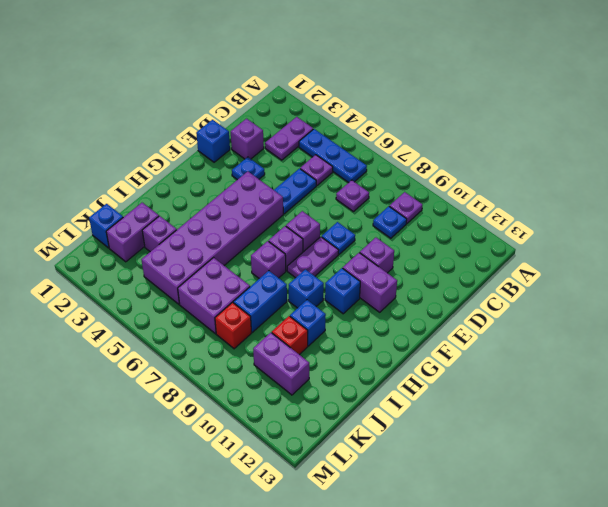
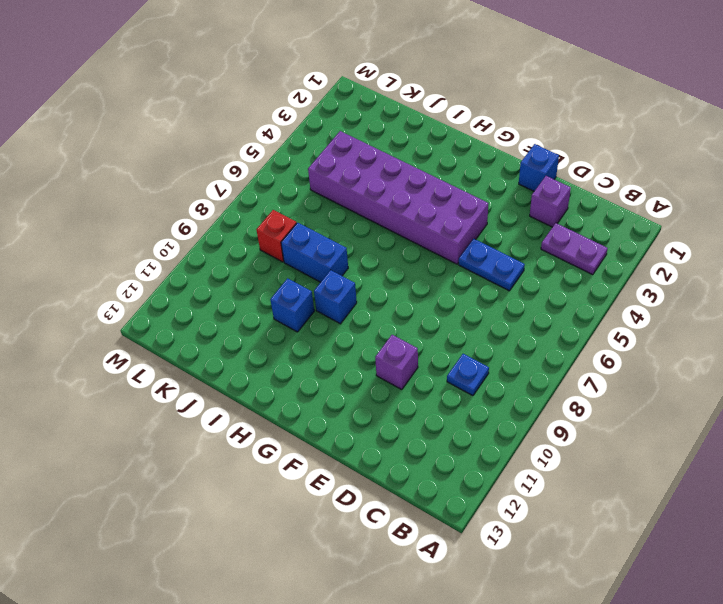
none -> blue 1x3 plate [299,129,367,183]
none -> purple 1x1 plate [389,192,422,224]
none -> purple 1x1 plate [300,155,333,185]

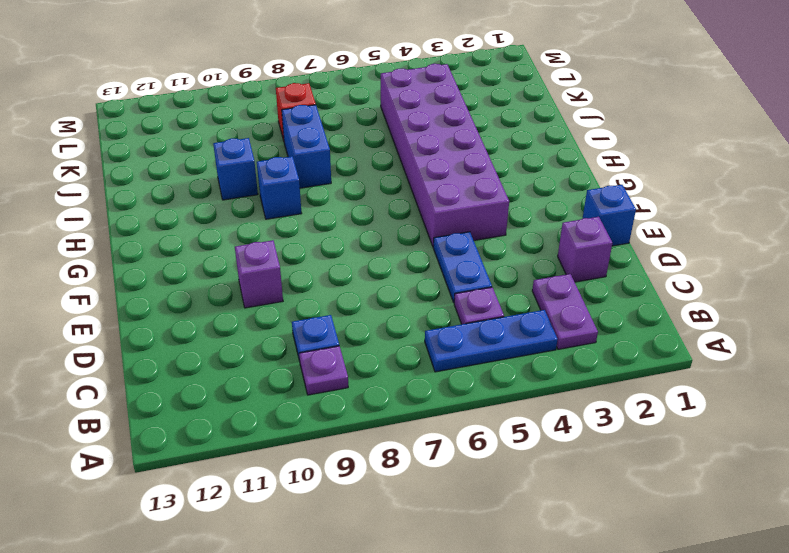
none -> purple 1x1 plate [336,180,369,212]
none -> blue 1x1 plate [232,157,265,180]
none -> blue 1x1 plate [322,222,355,254]

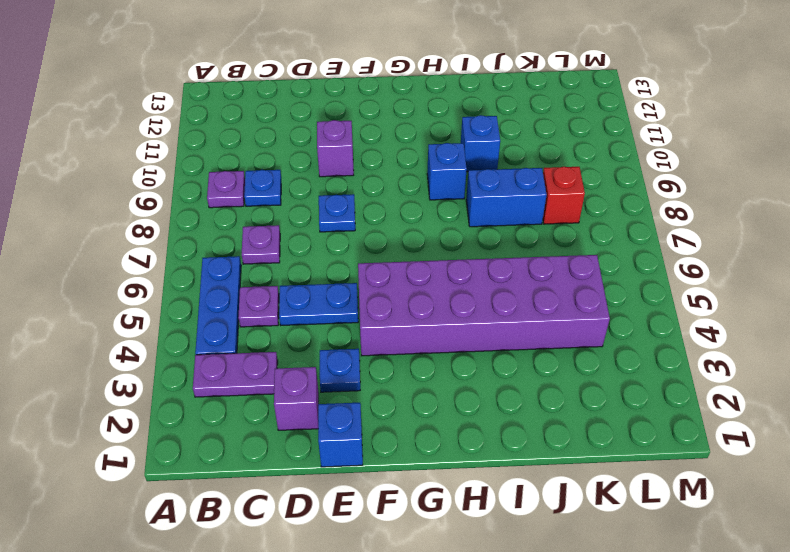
none -> purple 1x1 brick [286,211,320,252]
none -> purple 1x2 plate [287,237,339,278]
none -> purple 1x2 brick [343,253,397,312]

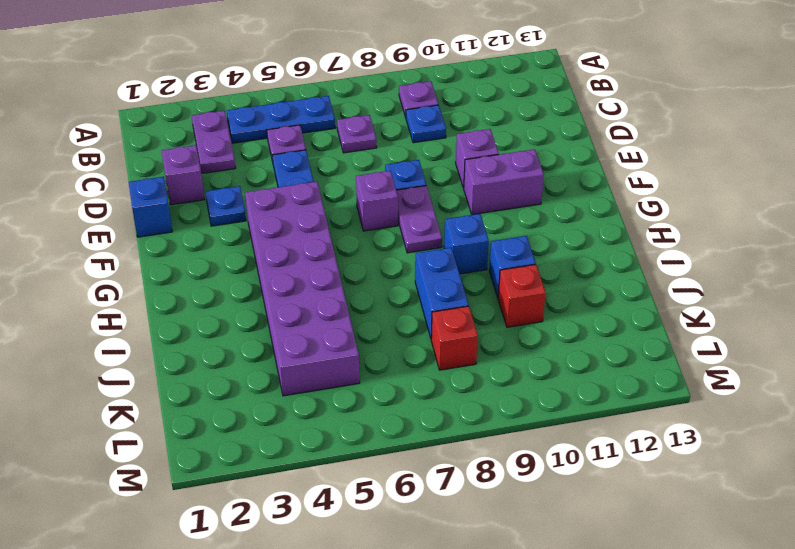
none -> purple 1x1 brick [269,226,303,271]
none -> blue 1x1 brick [325,268,360,314]
none -> purple 1x1 brick [251,241,286,279]

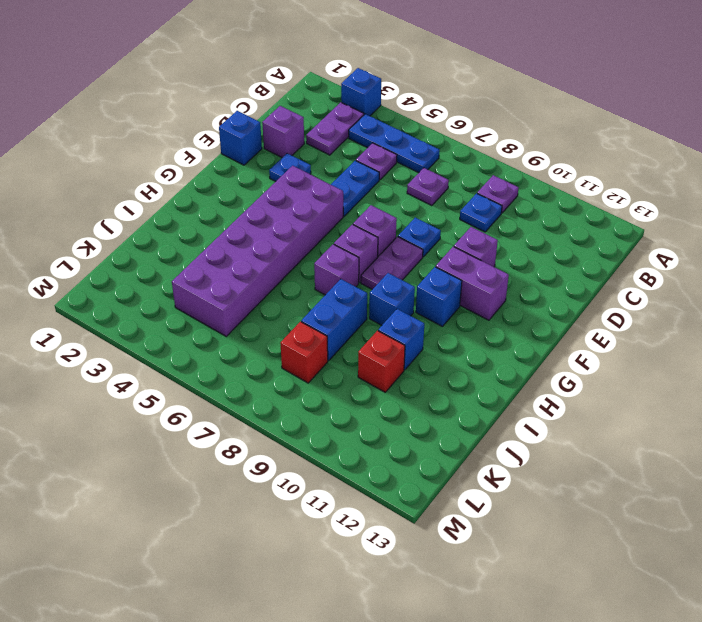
blue 1x1 brick [341,68,381,116] -> blue 1x1 brick moved to [89,204,123,248]
none -> purple 1x2 brick [106,203,159,262]
none -> purple 1x1 brick [142,216,177,252]
none -> purple 2x2 brick [178,258,250,334]

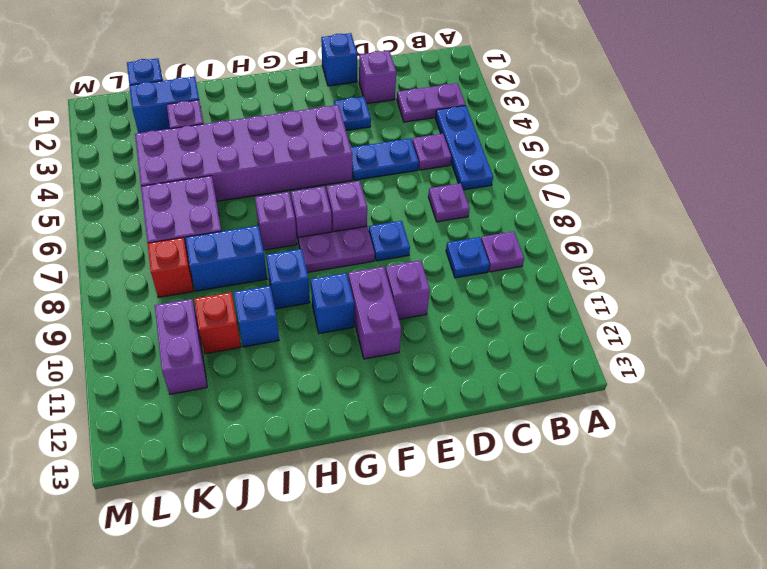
blue 1x2 brick [129,77,199,133] -> purple 1x2 brick [106,203,159,262]

